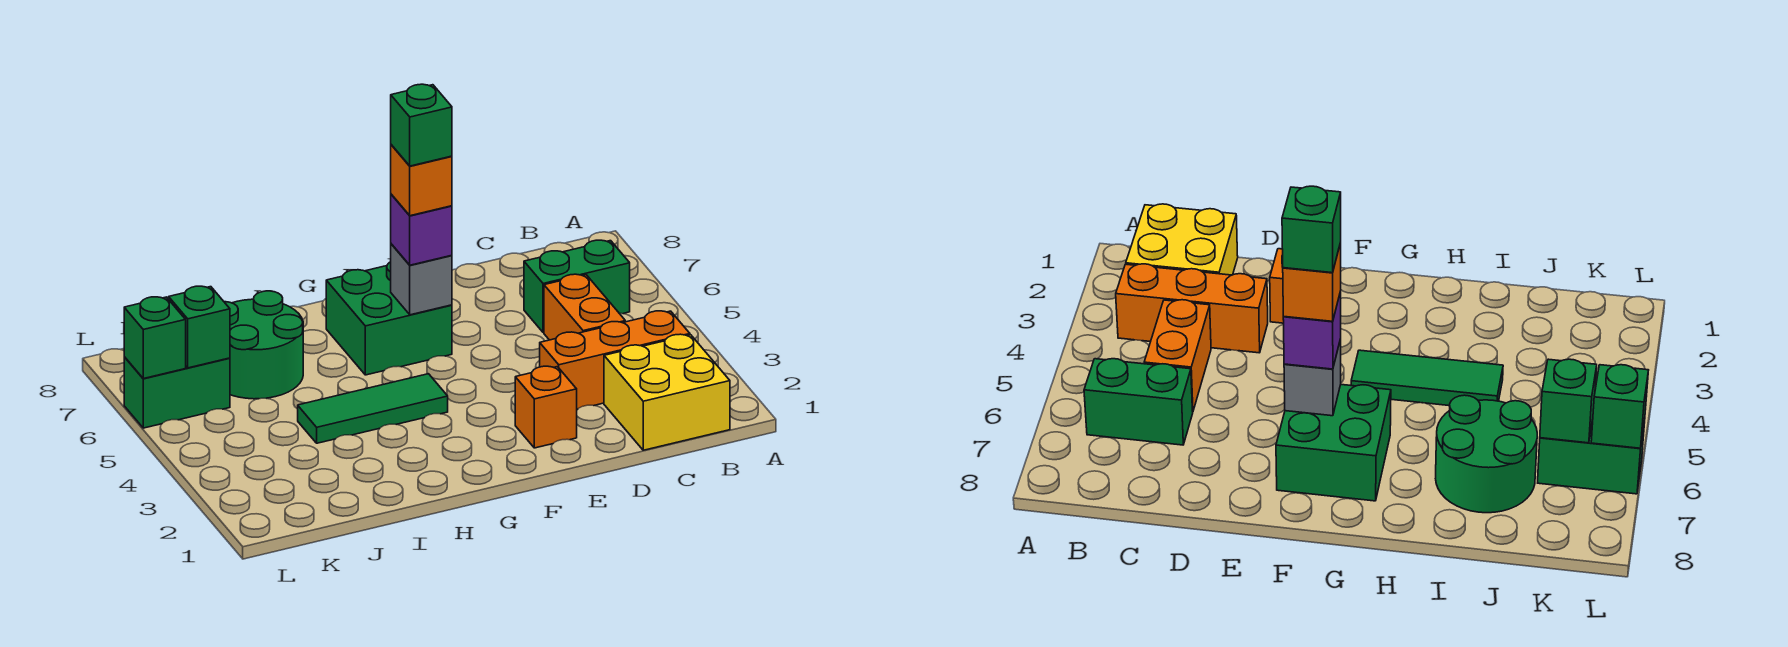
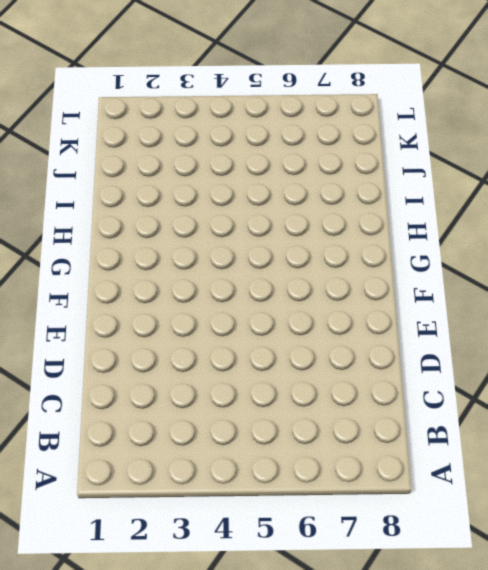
none -> yellow 2x2 brick [604,334,730,450]
none -> orange 1x3 brick [540,311,690,410]
none -> green 1x2 brick [524,240,630,333]

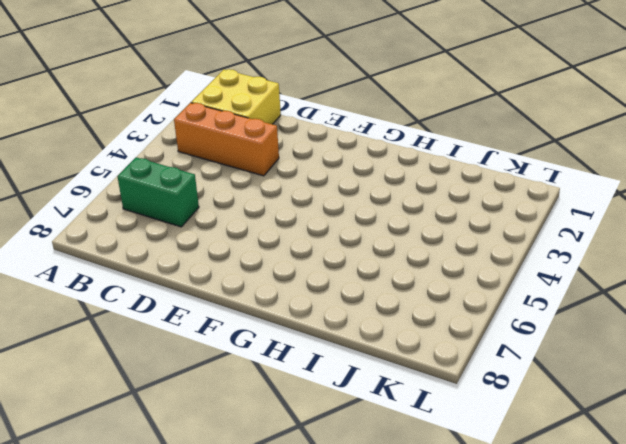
none -> orange 1x2 brick [544,274,625,340]
none -> orange 1x1 brick [515,366,577,448]
none -> green 2x2 brick [326,262,452,375]

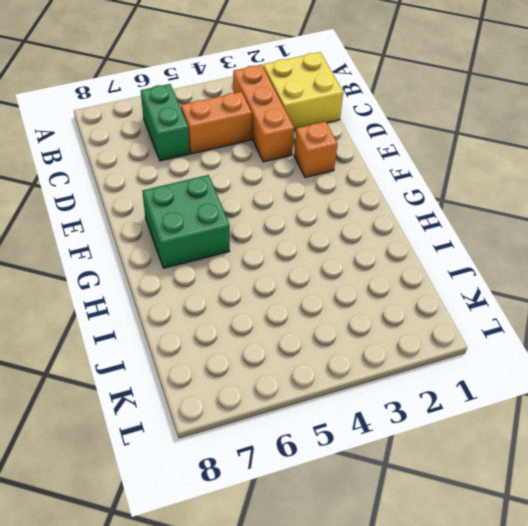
none -> green 1x3 tile [298,374,448,443]
none -> green 2x2 round brick [225,291,303,399]
none -> green 1x2 brick [124,357,230,428]

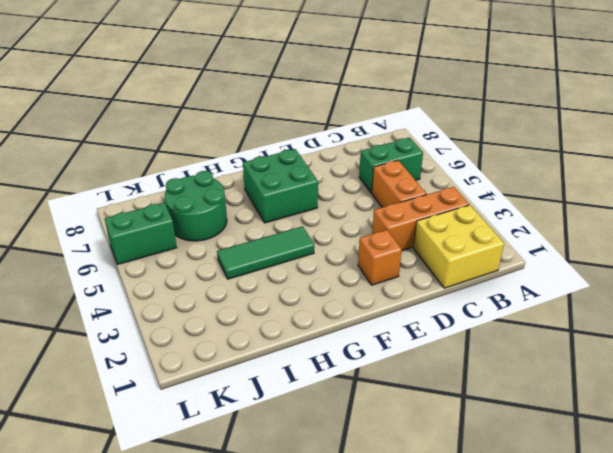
none -> grey 1x1 brick [391,244,452,315]
none -> green 1x1 brick [169,286,230,368]
none -> green 1x1 brick [124,297,186,379]

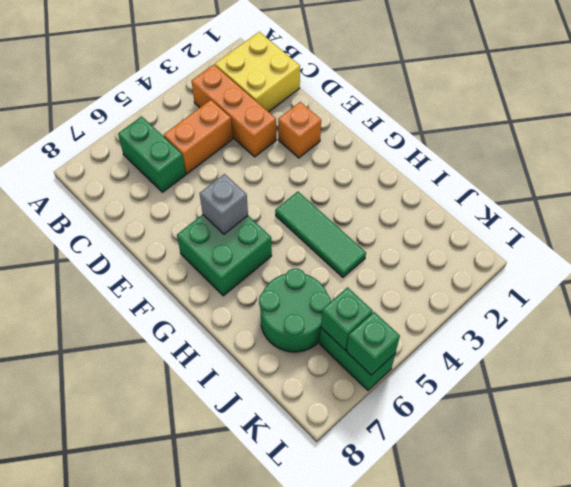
none -> purple 1x1 brick [391,194,452,265]
none -> orange 1x1 brick [391,145,452,216]
none -> green 1x1 brick [391,84,452,166]

